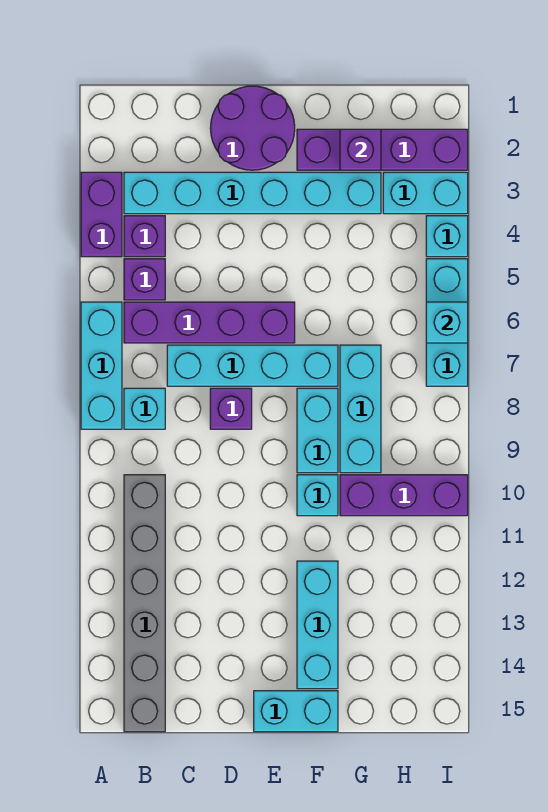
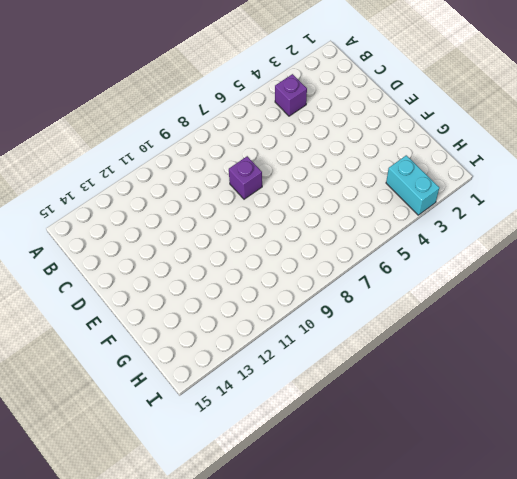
none -> purple 1x2 brick [81,172,122,257]
none -> cyan 1x3 brick [81,302,122,429]
none -> cyan 1x6 brick [124,172,381,214]

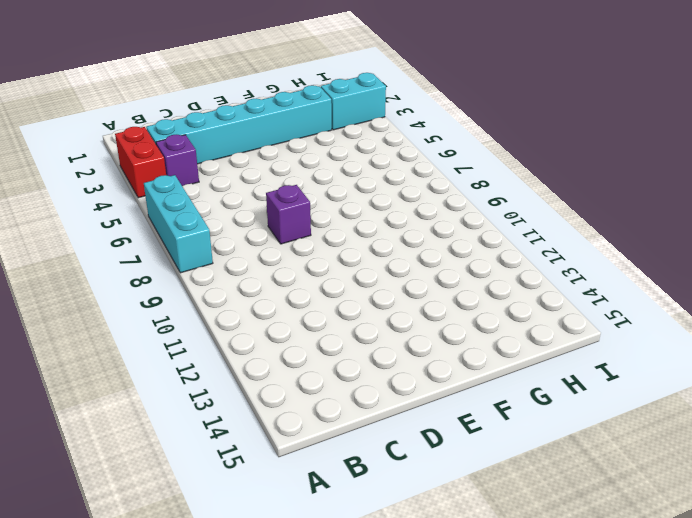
red 1x2 brick [115,127,166,198] -> purple 1x2 brick [81,172,122,257]
none -> purple 1x1 brick [124,259,165,300]
none -> purple 1x4 brick [124,302,295,343]
none -> cyan 1x1 brick [124,388,165,429]

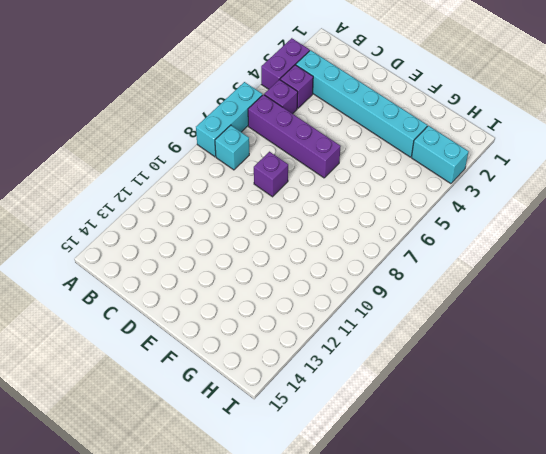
none -> grey 1x6 brick [124,475,165,732]
none -> cyan 1x4 brick [167,345,338,386]
none -> purple 2x2 round brick [210,86,295,170]

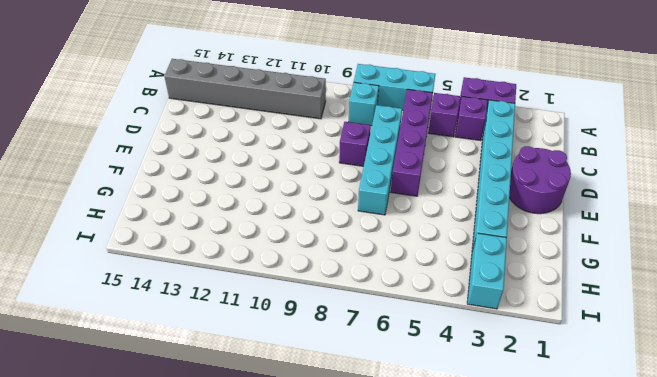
none -> cyan 1x2 brick [254,691,338,732]
none -> purple 1x4 brick [297,129,468,170]
none -> cyan 1x2 brick [297,388,338,473]

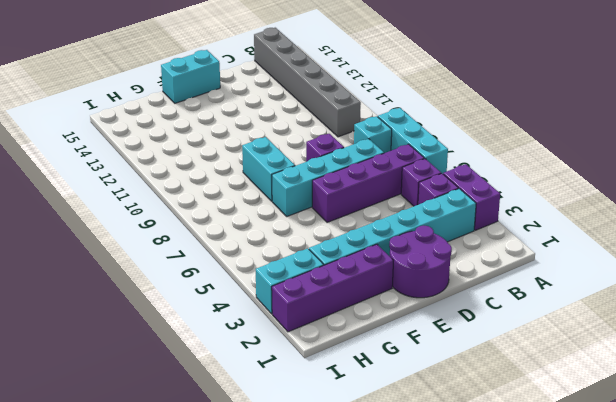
none -> cyan 1x1 brick [297,475,338,516]
none -> cyan 1x3 brick [297,561,338,689]
none -> cyan 1x3 brick [340,345,381,473]

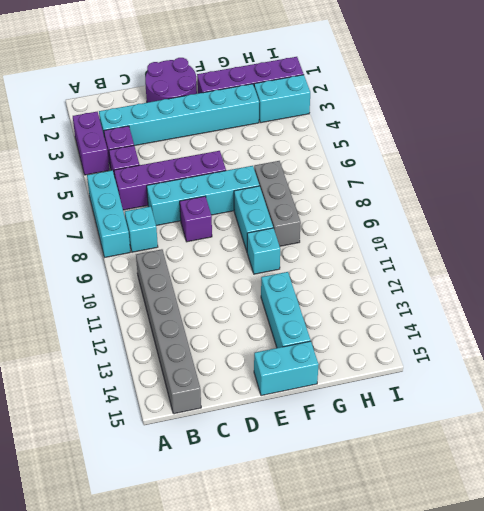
grey 1x3 brick [254,161,301,246] -> cyan 1x3 brick [340,345,381,473]
none -> purple 1x3 brick [340,475,468,516]
none -> cyan 1x1 brick [426,216,468,257]
none -> cyan 1x3 brick [426,259,468,386]

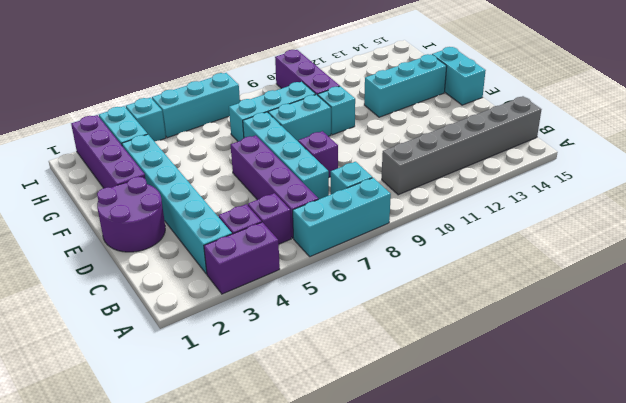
none -> purple 1x1 brick [340,129,381,170]
none -> cyan 1x1 brick [426,302,468,343]

